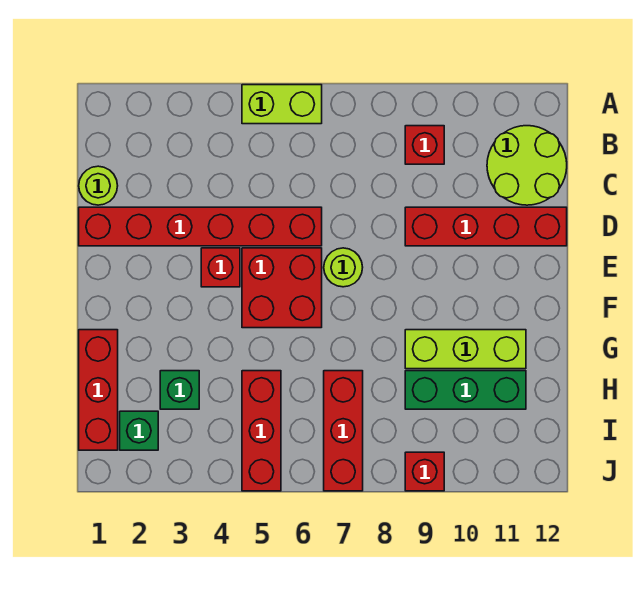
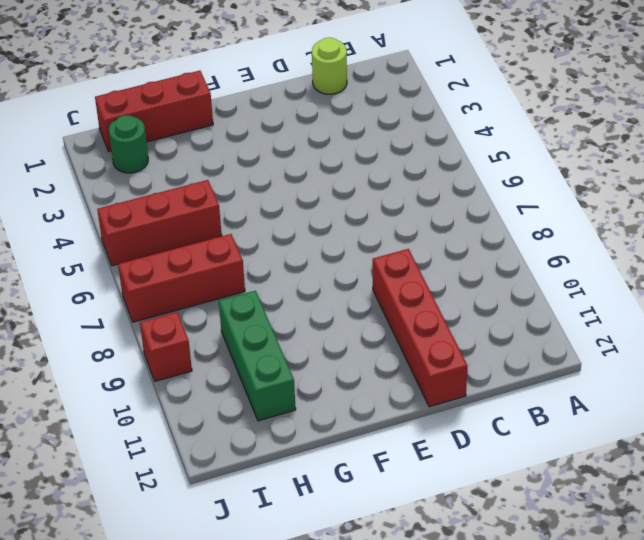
green 1x1 round brick [109,115,148,173] -> green 1x1 brick [120,411,158,450]
none -> lime 1x2 brick [242,85,322,124]
none -> red 1x1 brick [405,126,444,164]
none -> lime 2x2 round brick [487,126,567,205]

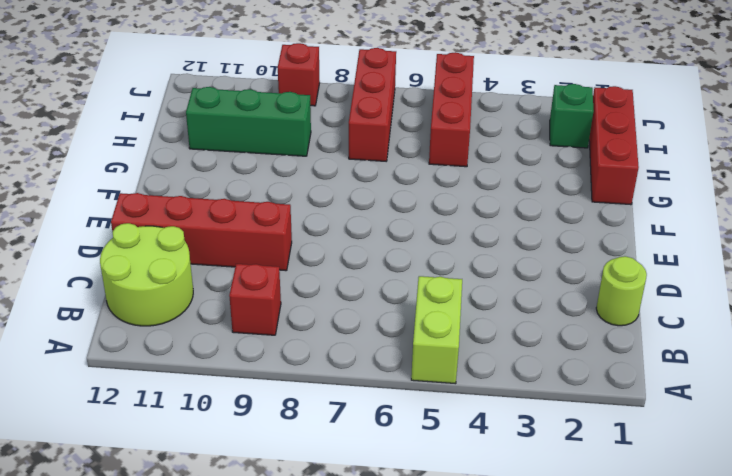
lime 1x2 brick [411,276,462,384] -> lime 1x2 brick turned to [242,85,322,124]
none -> red 1x6 brick [79,207,322,246]
none -> red 1x1 brick [201,248,240,287]
none -> red 2x2 brick [242,248,322,328]

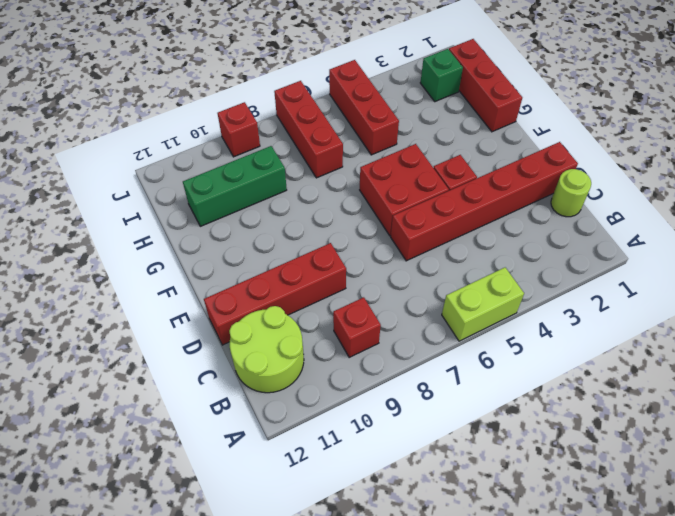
none -> lime 1x1 round brick [324,248,363,287]
none -> lime 1x3 brick [405,330,526,369]
none -> green 1x1 brick [160,371,199,409]

